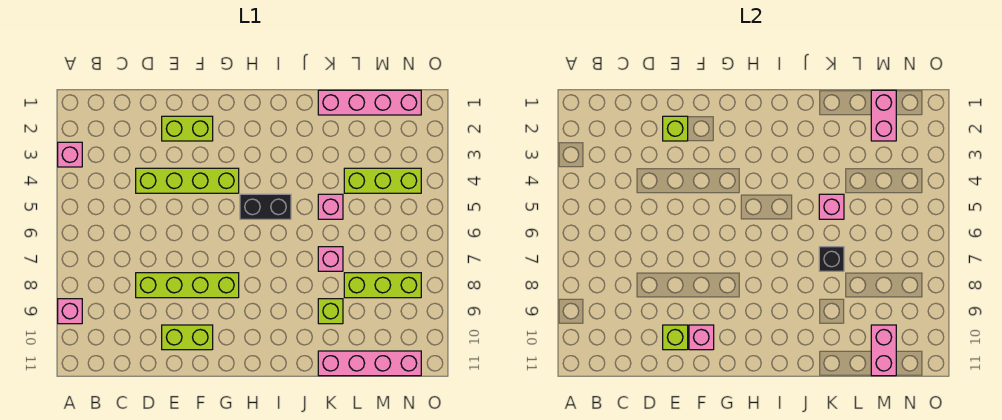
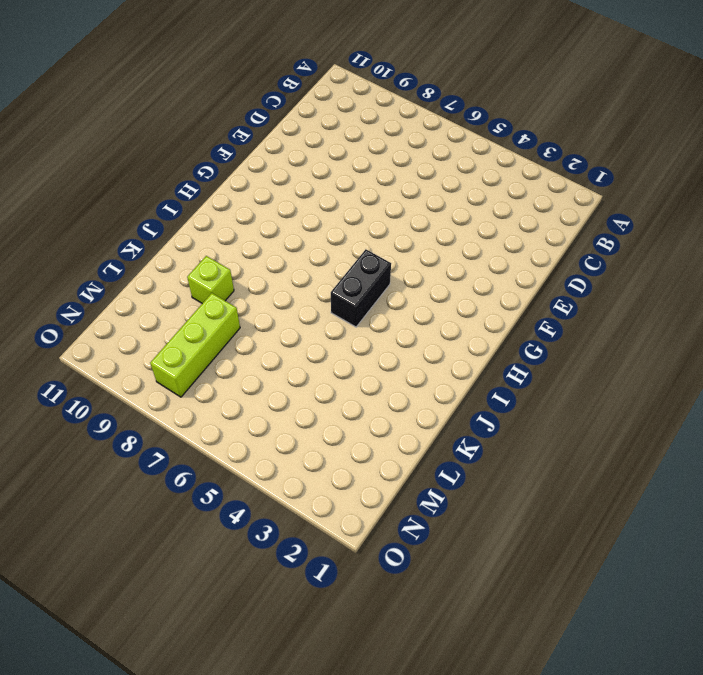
none -> pink 1x1 brick [58,142,82,167]
none -> pink 1x1 brick [58,299,82,324]
none -> lime 1x4 brick [136,168,239,193]

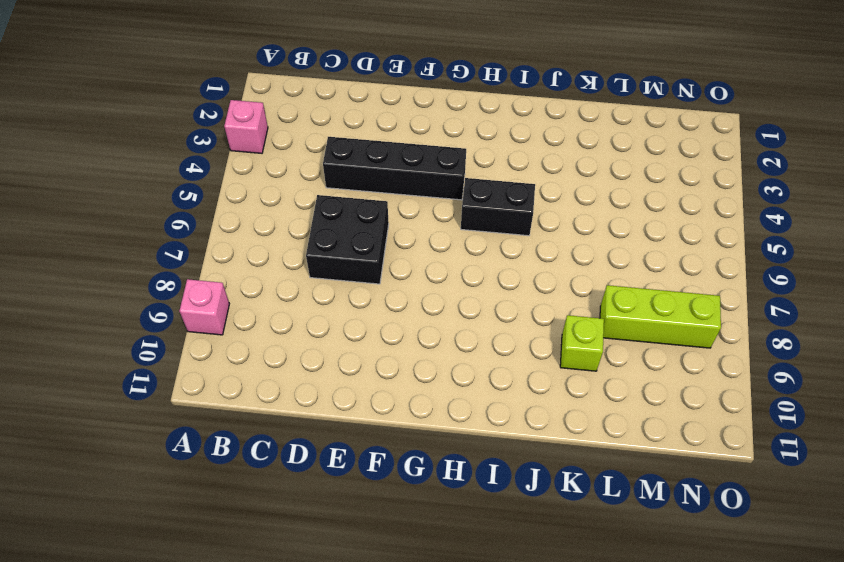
black 1x4 brick [323,137,466,200] -> lime 1x4 brick [136,168,239,193]
black 2x2 brick [306,195,389,284] -> none
none -> lime 1x4 brick [136,273,239,298]
none -> lime 1x2 brick [162,116,213,141]
none -> lime 1x2 brick [162,325,213,350]

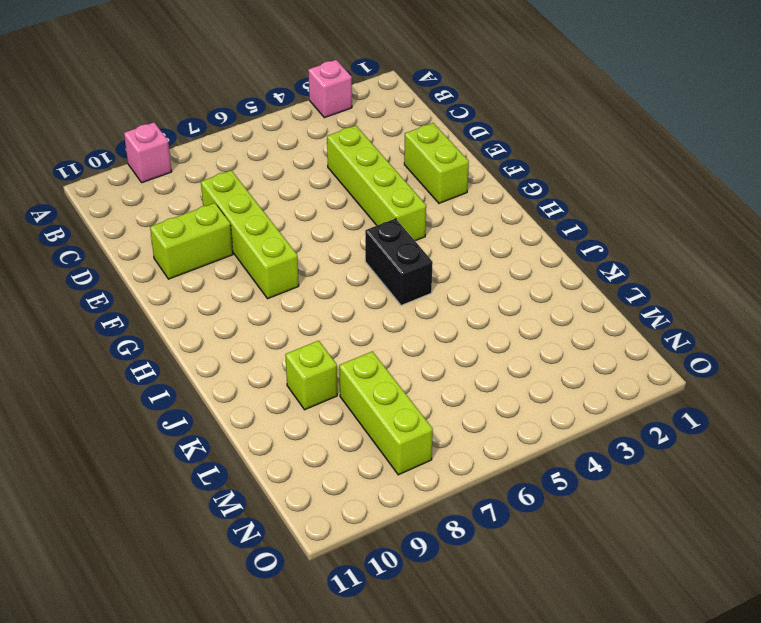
lime 1x2 brick [150,203,233,279] -> lime 1x2 brick turned to [162,325,213,350]
none -> pink 1x4 brick [318,90,421,115]
none -> pink 1x1 brick [318,194,343,219]
none -> pink 1x1 brick [318,247,343,271]

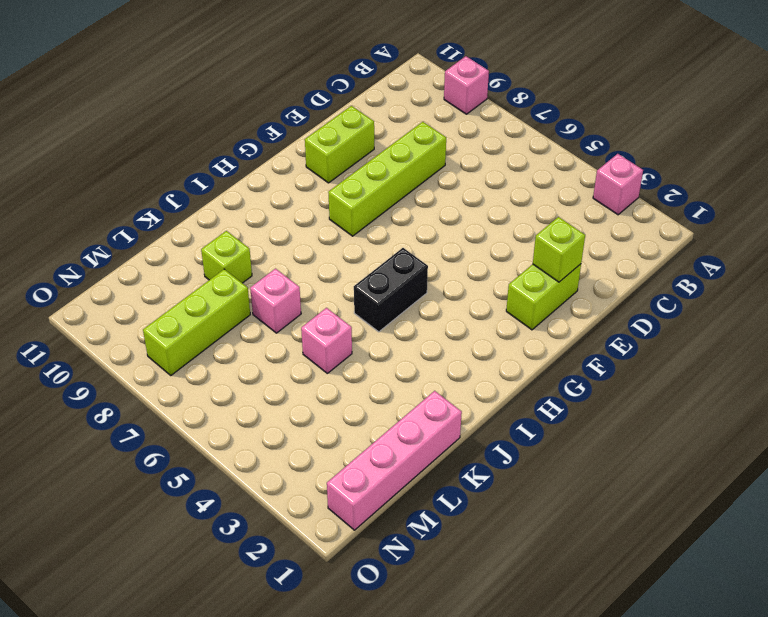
none -> lime 1x4 brick [136,168,239,193]
none -> pink 1x4 brick [318,351,421,376]
none -> lime 1x3 brick [344,168,421,193]

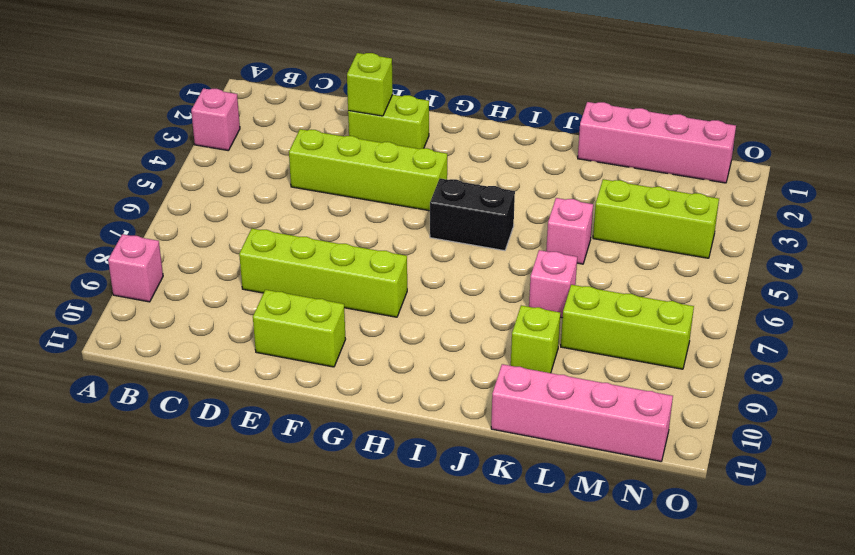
none -> lime 1x1 brick [663,325,688,350]
none -> pink 1x1 brick [689,325,714,350]
none -> pink 1x1 brick [819,194,844,219]

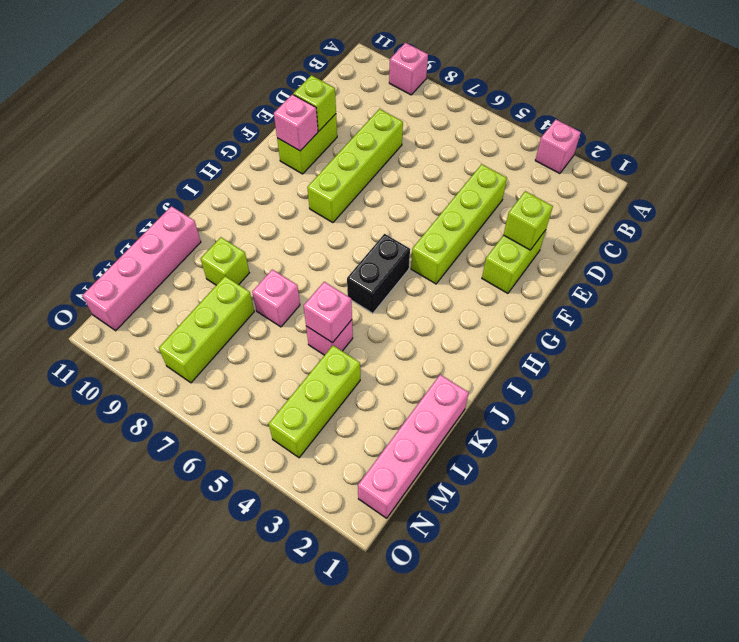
none -> black 1x1 brick [819,247,844,271]
none -> pink 1x2 brick [871,90,896,141]
none -> pink 1x2 brick [871,325,896,376]

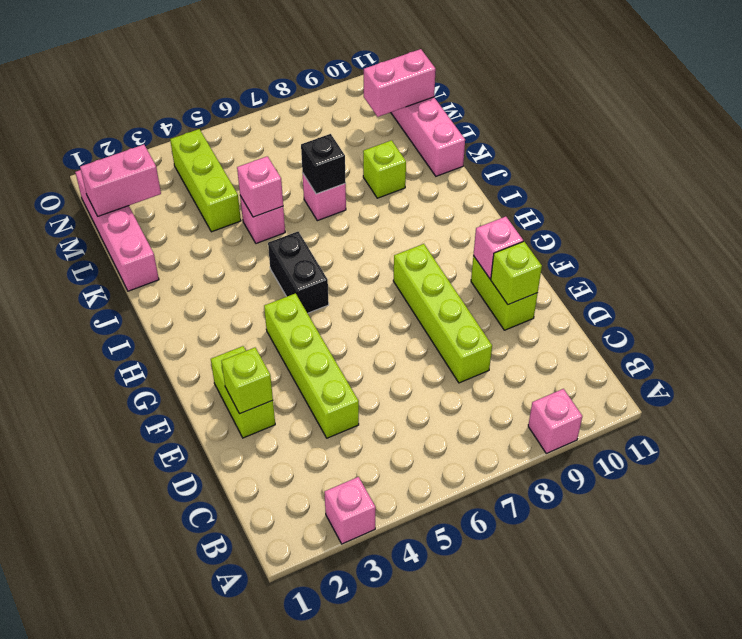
none -> lime 1x3 brick [344,273,421,298]

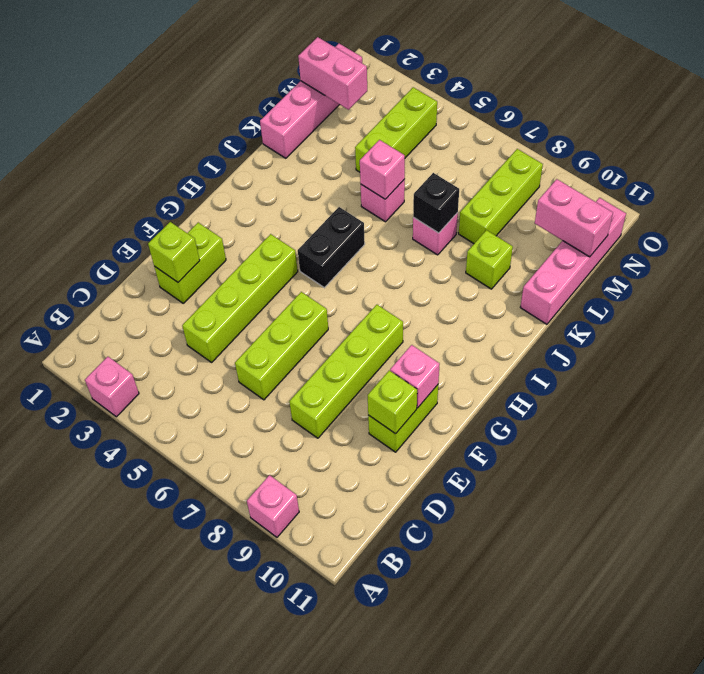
lime 1x3 brick [235,292,328,400] -> none

